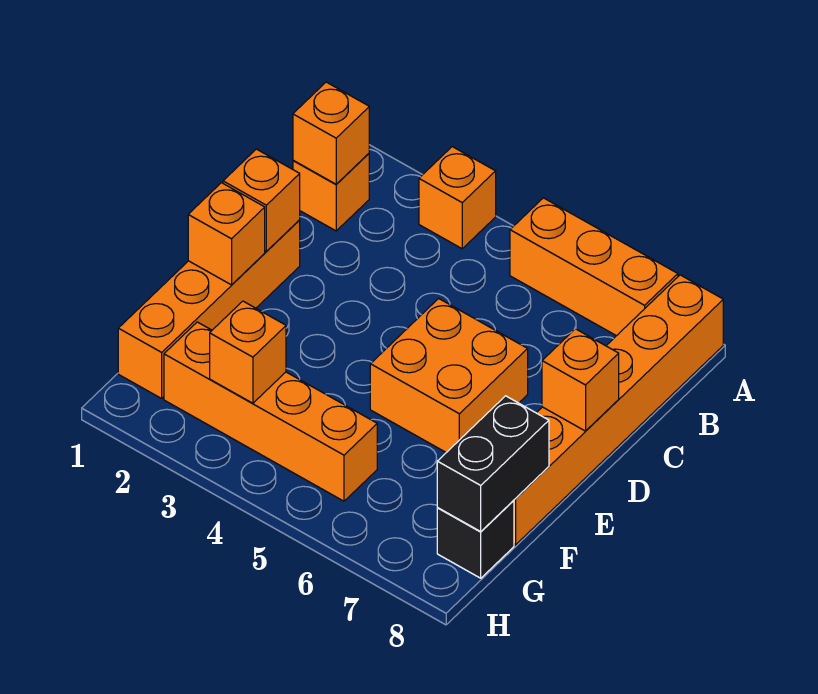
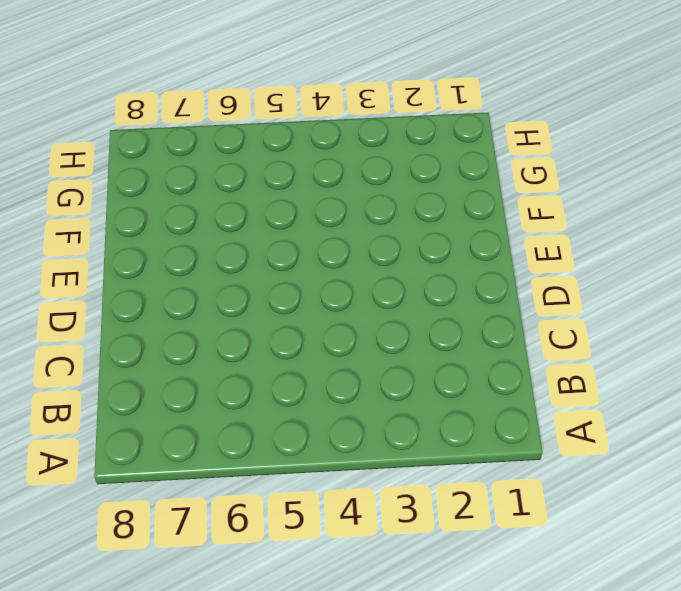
none -> orange 1x1 brick [419,147,496,249]
none -> orange 1x3 brick [510,198,678,336]
none -> orange 1x6 brick [514,275,723,545]

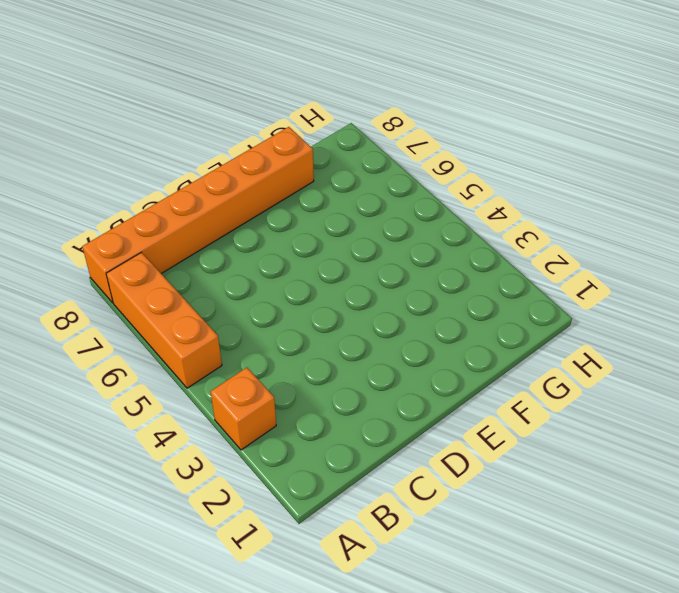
none -> orange 1x1 brick [293,154,369,231]
none -> orange 1x4 brick [118,220,300,398]
none -> orange 2x2 brick [370,298,528,453]

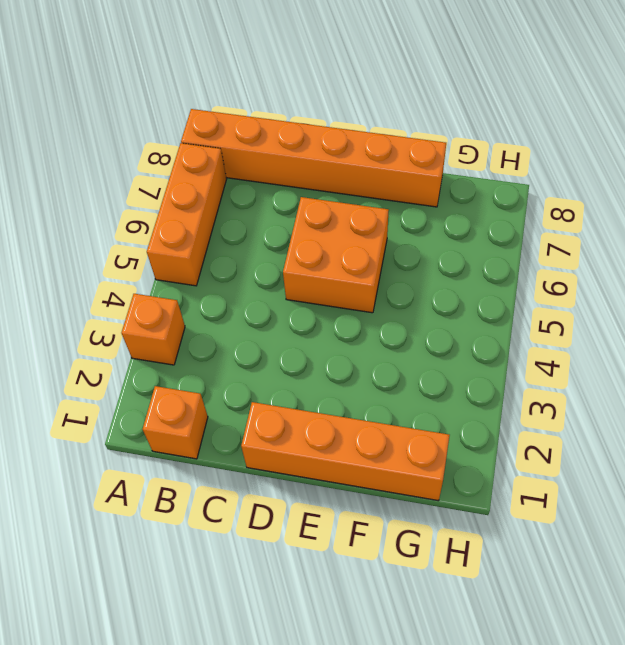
none -> orange 1x4 brick [164,322,377,501]
none -> black 1x1 brick [437,500,514,578]
none -> orange 1x1 brick [293,82,369,184]

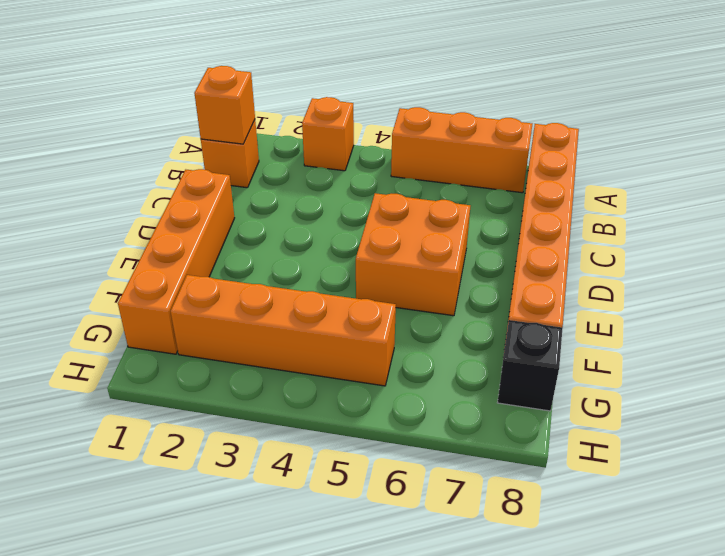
none -> orange 1x1 brick [223,149,300,251]
none -> orange 1x1 brick [542,329,619,431]
none -> orange 1x1 brick [188,183,265,285]

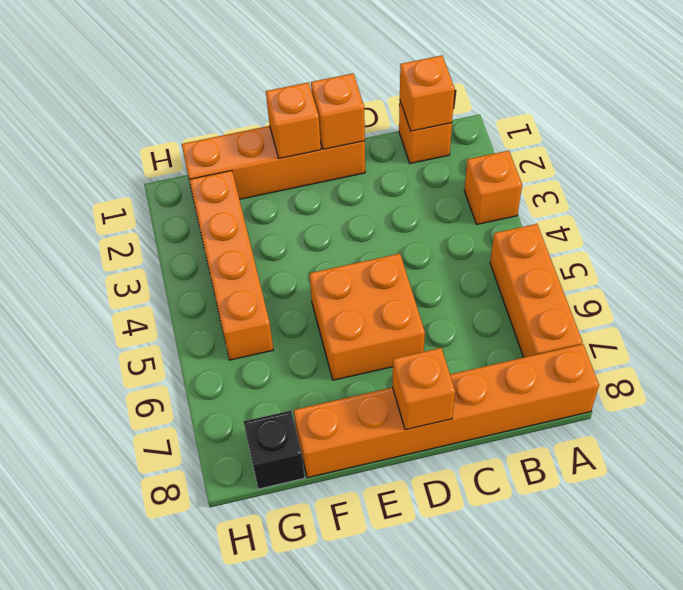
none -> black 1x2 brick [437,396,549,532]
none -> orange 1x1 brick [210,301,286,403]

